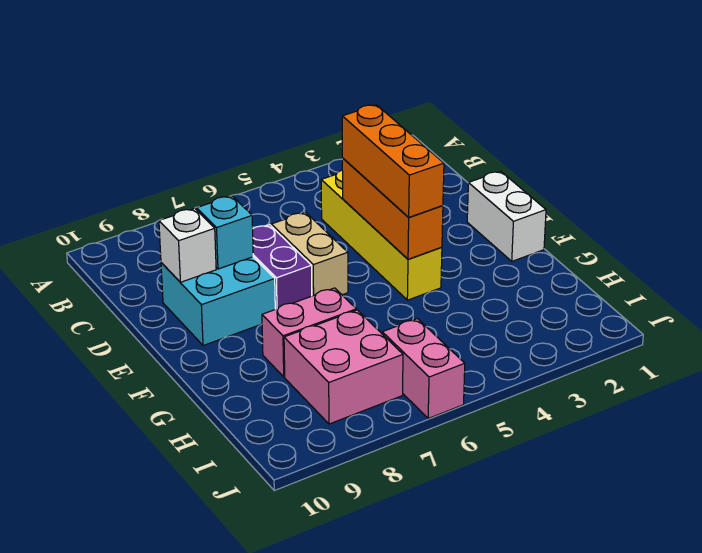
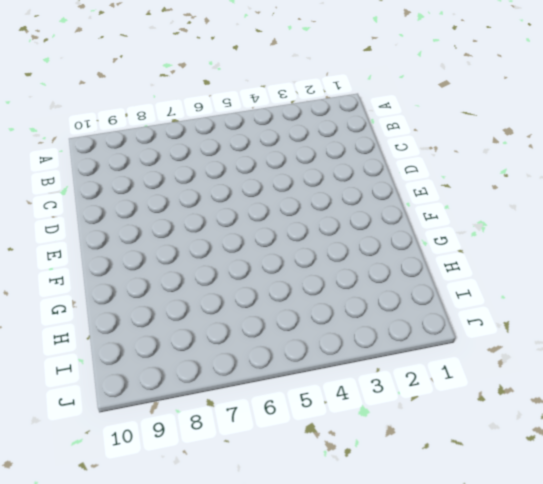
none -> yellow 1x4 brick [321,170,442,300]
none -> tan 1x2 brick [271,212,348,296]
none -> purple 1x2 brick [253,225,312,309]

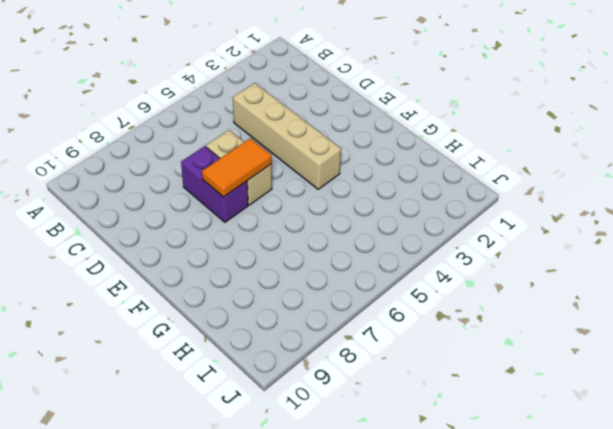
tan 1x4 brick [233,83,341,189] -> yellow 1x4 brick [321,170,442,300]
orange 1x2 tile [202,138,272,197] -> none
none -> cyan 2x2 brick [161,257,275,346]
none -> white 1x2 brick [467,171,546,261]
none -> pink 1x2 brick [262,288,356,377]

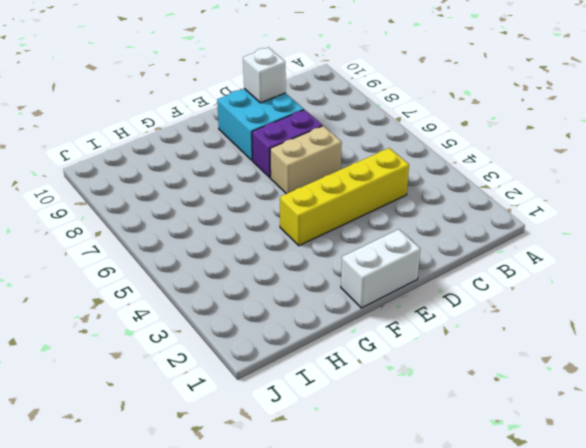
none -> pink 1x2 brick [262,288,356,377]
none -> pink 2x2 brick [284,310,403,424]
none -> pink 1x2 brick [382,319,465,418]

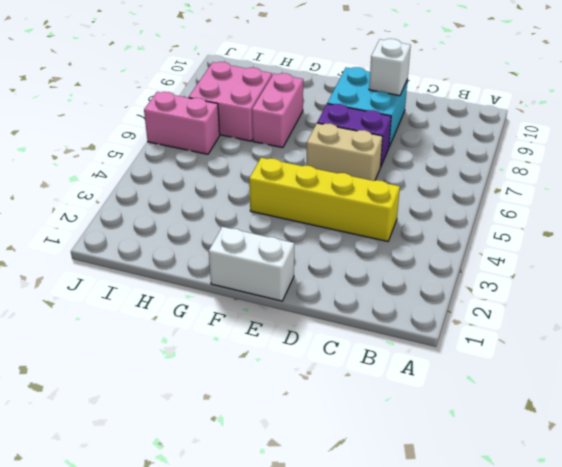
none -> orange 1x3 brick [342,158,443,259]
none -> cyan 1x1 brick [197,196,253,269]
none -> orange 1x3 brick [342,105,444,217]

